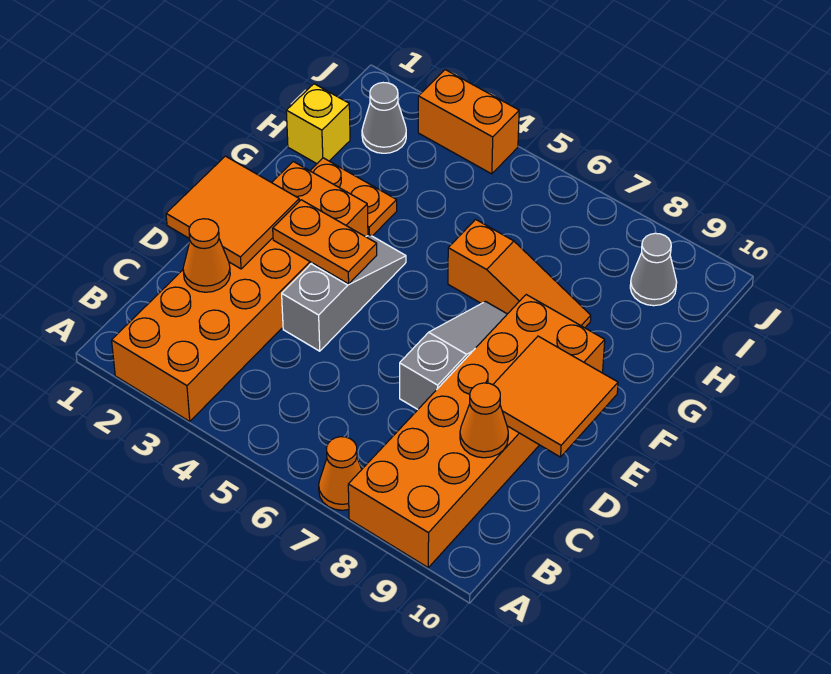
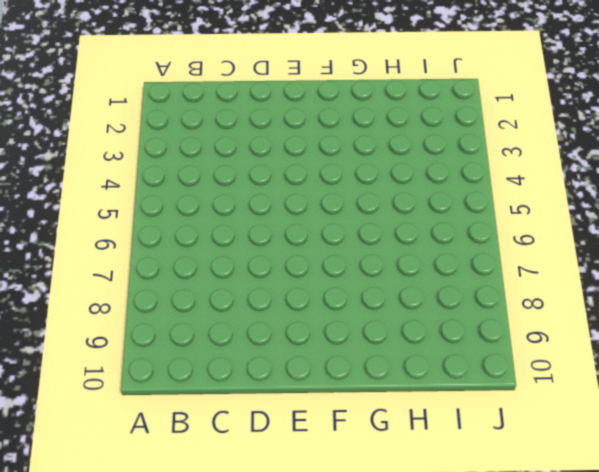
none -> orange 2x6 brick [112,162,368,421]
none -> orange 1x1 cone [319,437,362,510]
none -> orange 2x6 brick [348,295,605,567]

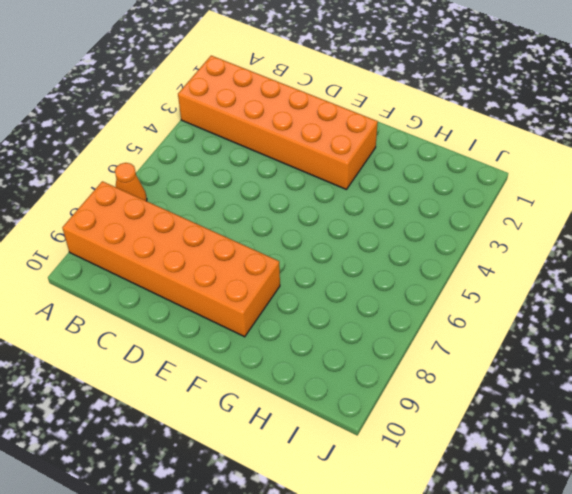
none -> grey 1x3 slope [282,235,406,351]
none -> grey 1x3 slope [400,302,507,409]
none -> orange 1x2 plate [310,158,397,236]

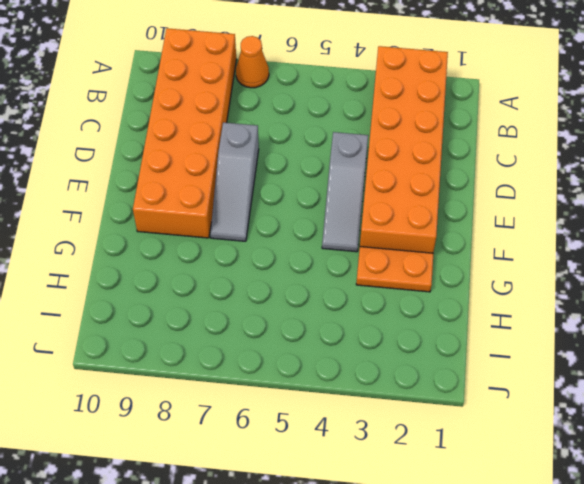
none -> orange 1x3 slope [448,219,591,328]
none -> yellow 1x1 brick [286,84,350,164]
none -> grey 1x1 cone [362,83,406,153]

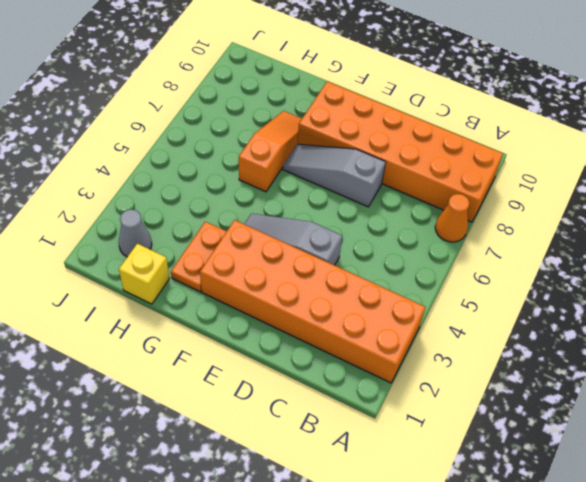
none -> grey 1x1 cone [630,233,677,306]
none -> orange 1x2 brick [418,70,519,174]
none -> orange 1x1 cone [183,219,230,292]

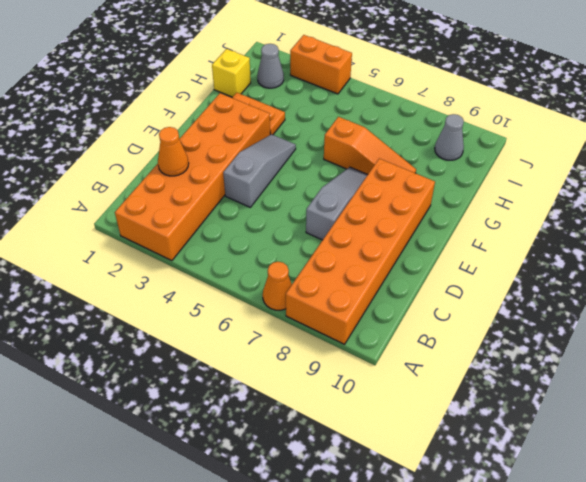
none -> orange 1x1 cone [460,383,508,458]
none -> orange 2x2 tile [166,156,299,269]
none -> orange 2x2 tile [493,336,618,457]

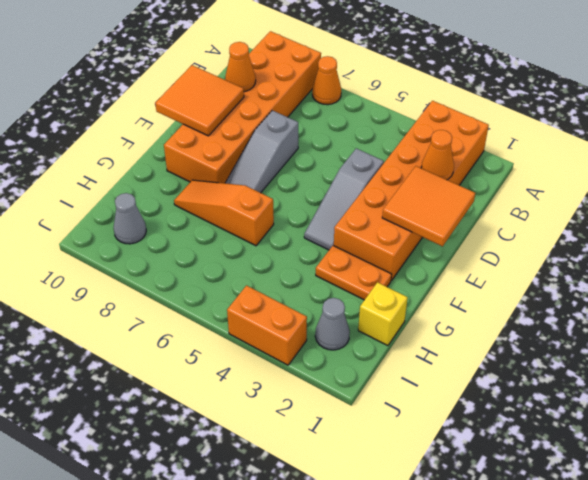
none -> orange 1x2 plate [273,200,377,284]

